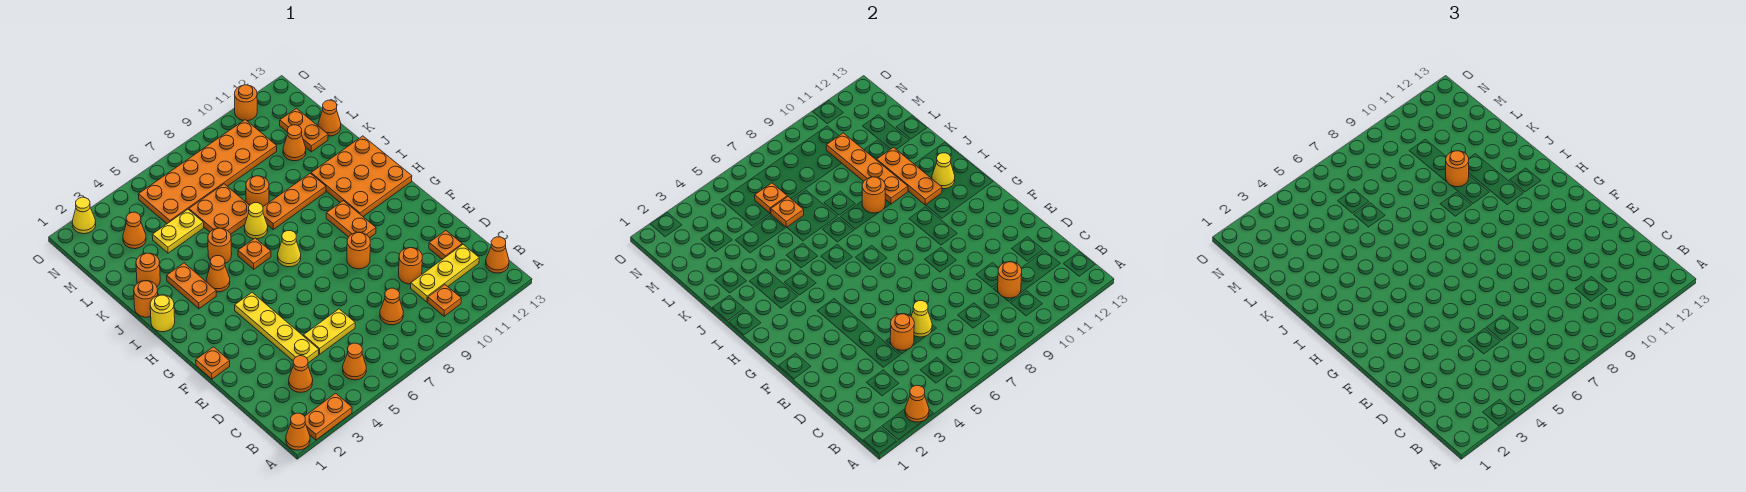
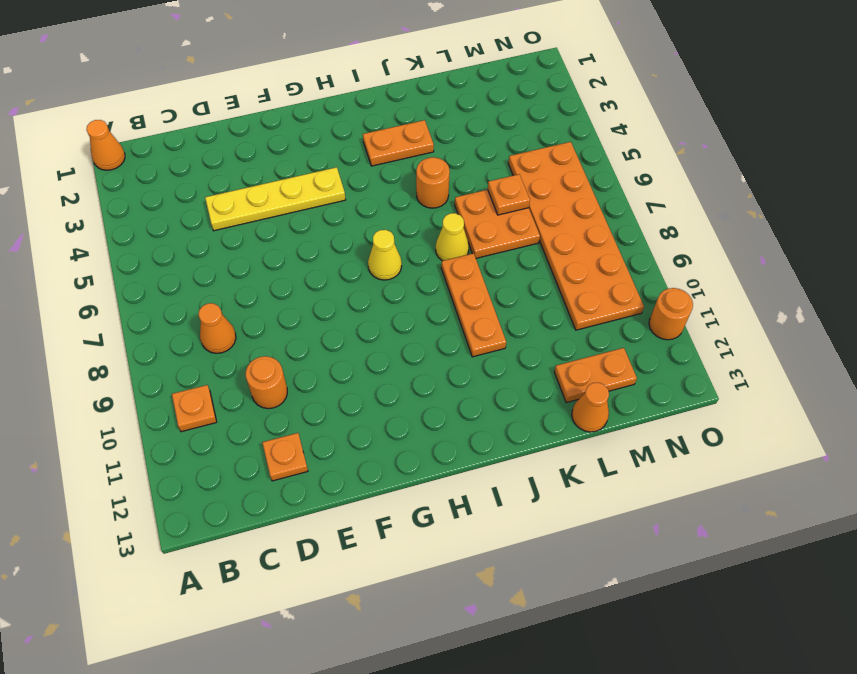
none -> orange 1x2 plate [305,393,352,440]
none -> orange 1x1 cone [343,343,366,380]
none -> orange 1x1 cone [486,237,509,273]
none -> orange 1x1 cone [289,356,313,392]

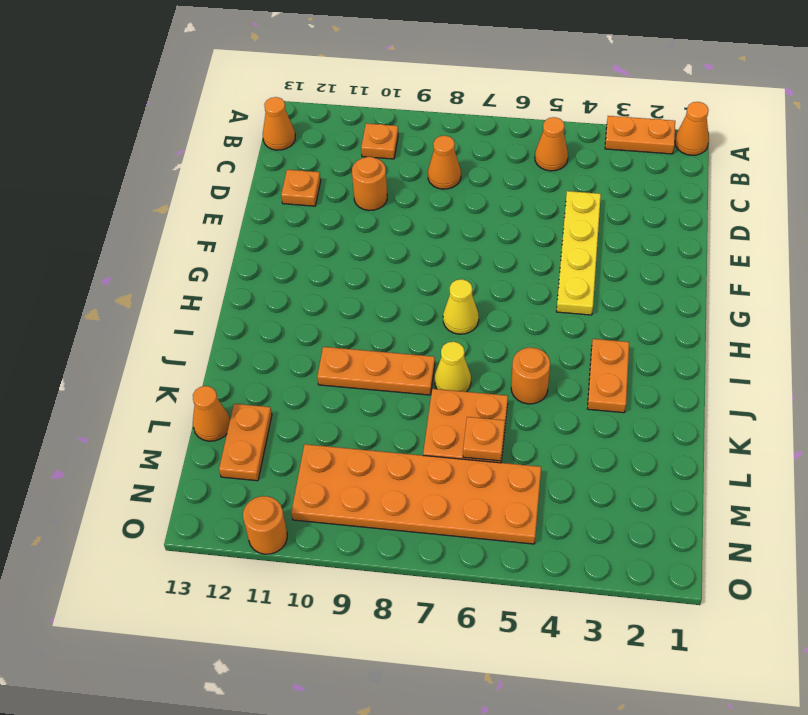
none -> orange 1x1 cone [289,356,313,392]
none -> yellow 1x3 plate [411,245,479,302]
none -> yellow 1x2 plate [303,309,355,354]
none -> orange 1x1 plate [196,347,230,379]

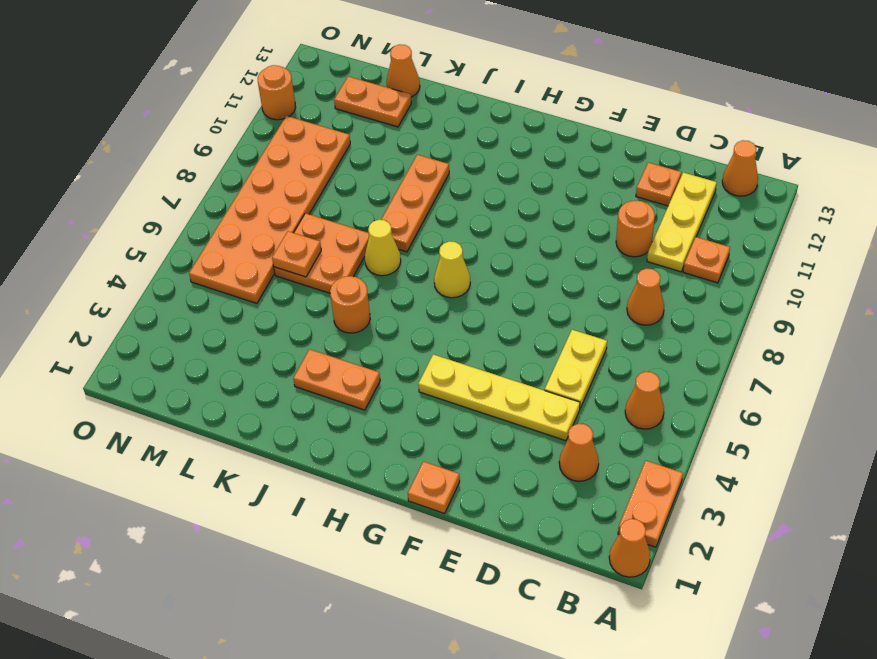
none -> orange 1x1 round brick [347,232,370,269]
none -> orange 1x2 plate [326,201,376,238]
none -> orange 3x3 plate [311,136,412,216]
none -> yellow 1x1 round brick [150,295,175,332]

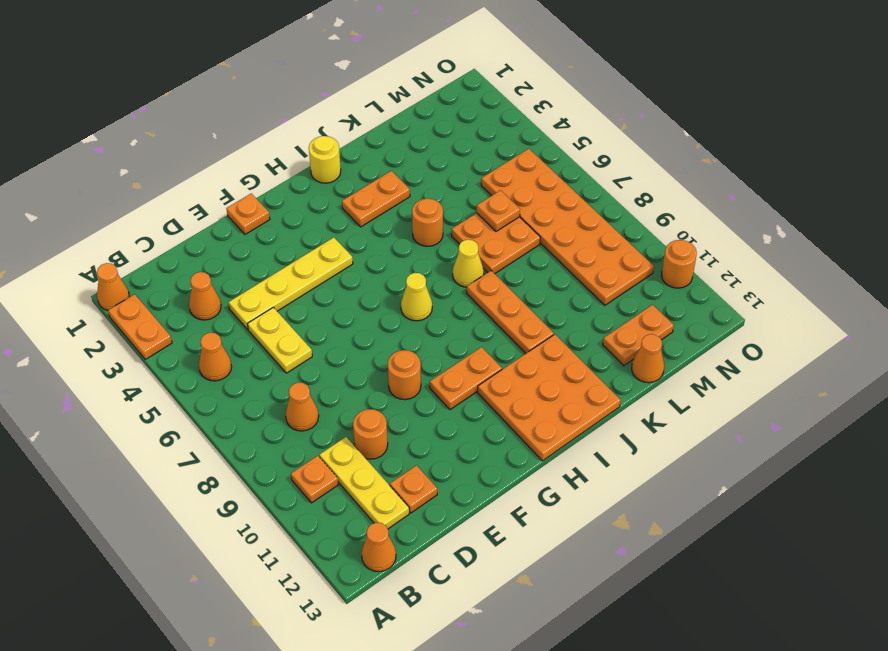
none -> orange 1x1 cone [206,256,230,292]
none -> orange 1x1 plate [238,238,271,269]
none -> orange 1x1 round brick [134,281,158,317]
none -> orange 1x1 round brick [136,253,160,286]

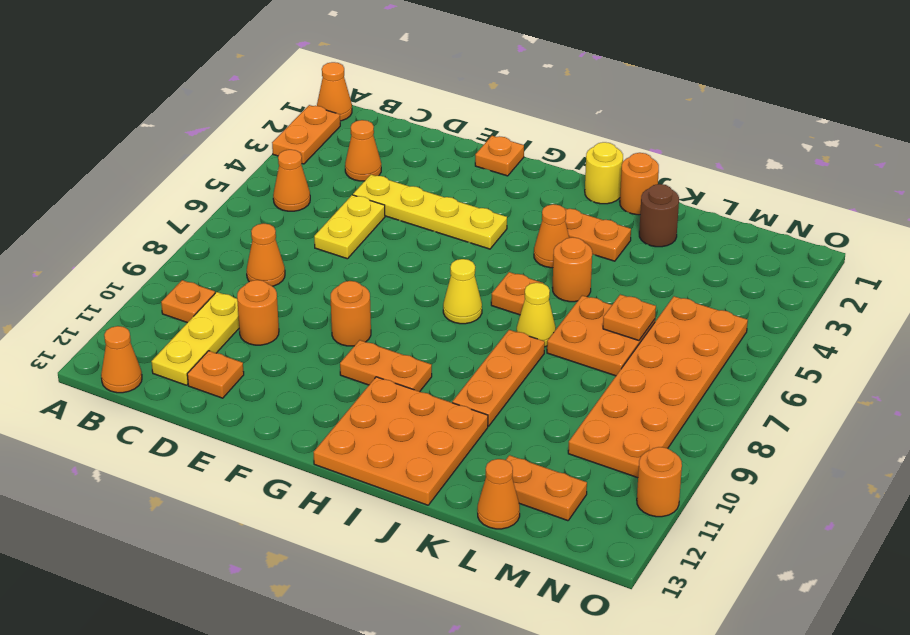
brown 1x1 round brick [639,184,679,247] -> orange 1x1 round brick [136,253,160,286]
none -> orange 1x1 round brick [246,176,269,206]
none -> yellow 1x2 plate [152,209,204,253]
none -> orange 1x1 cone [283,125,306,161]
none -> orange 1x1 cone [123,212,146,249]

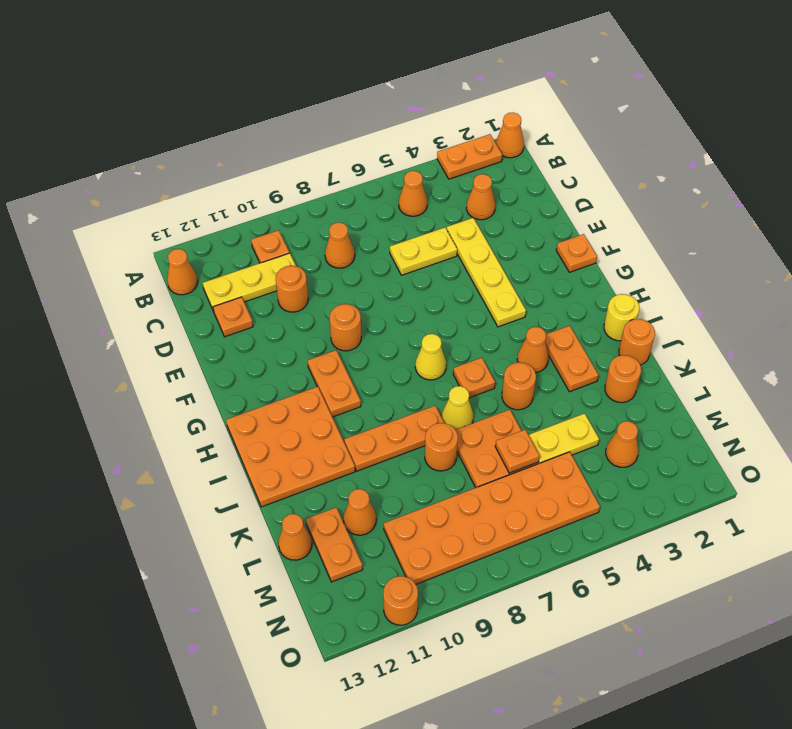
none -> yellow 1x1 cone [72,197,96,234]
none -> orange 1x1 cone [905,385,929,422]
none -> orange 1x1 round brick [998,262,1022,298]
none -> orange 1x1 round brick [890,314,914,350]

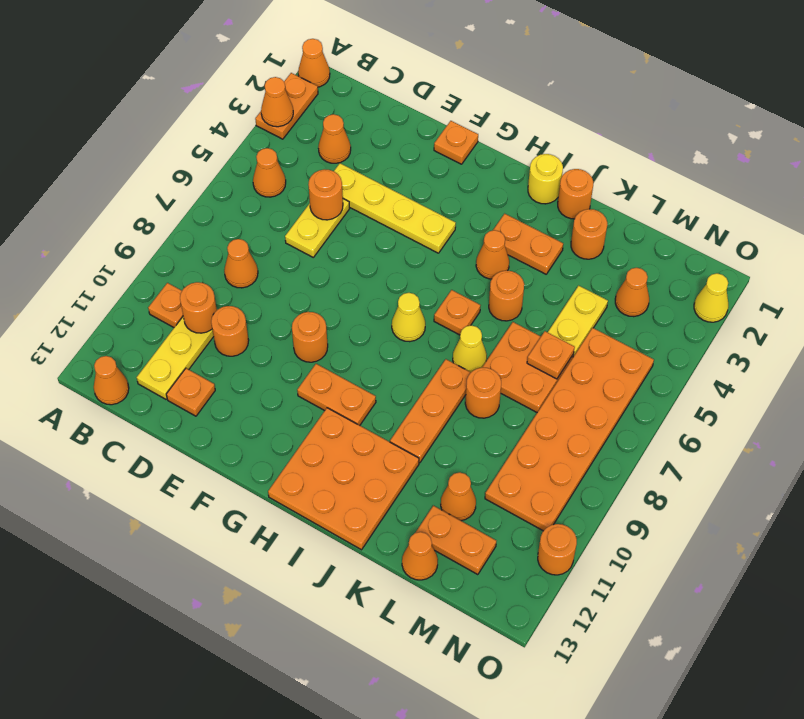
none -> yellow 1x1 cone [911,301,932,337]
none -> orange 1x3 plate [877,147,942,205]
none -> yellow 1x1 cone [932,153,955,189]
none -> orange 1x1 round brick [862,177,885,213]

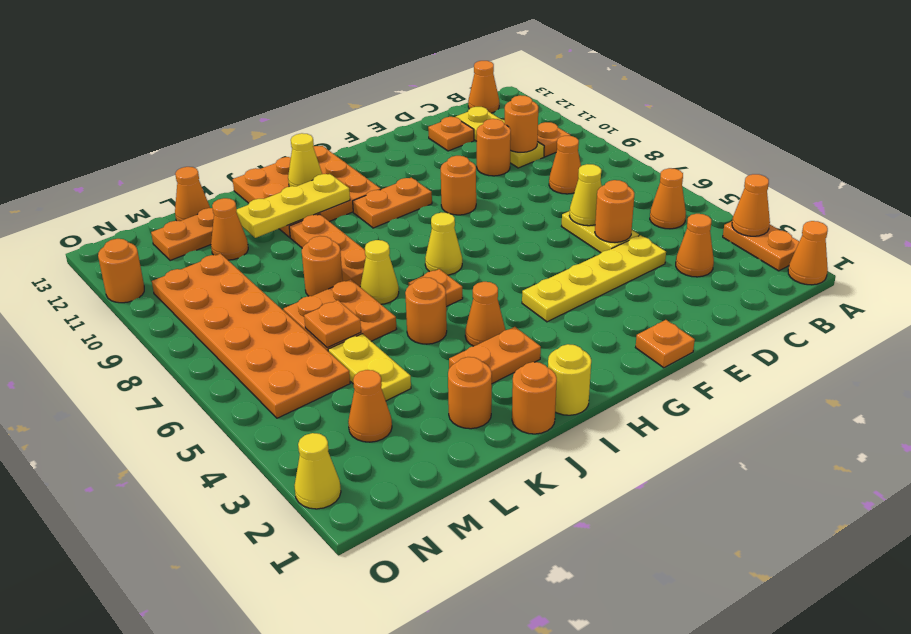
yellow 1x3 plate [236,174,350,238] -> orange 1x3 plate [877,147,942,205]
none -> orange 1x1 round brick [862,177,885,213]
none -> orange 1x4 plate [826,133,908,204]
none -> orange 1x1 plate [755,183,787,213]
none -> orange 1x1 round brick [1446,151,1469,187]

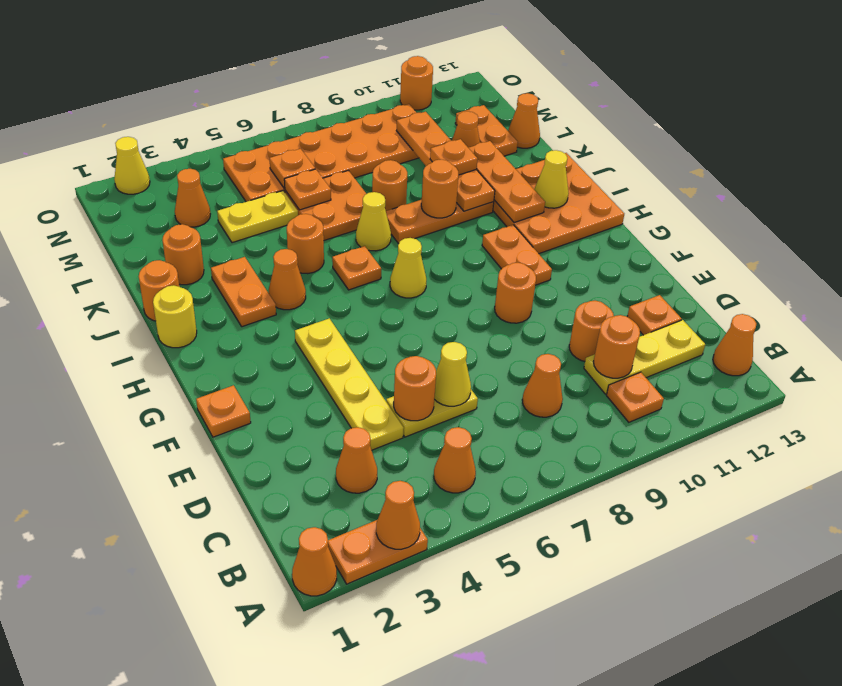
orange 1x1 plate [430,139,478,175] -> orange 1x1 round brick [1446,151,1469,187]

